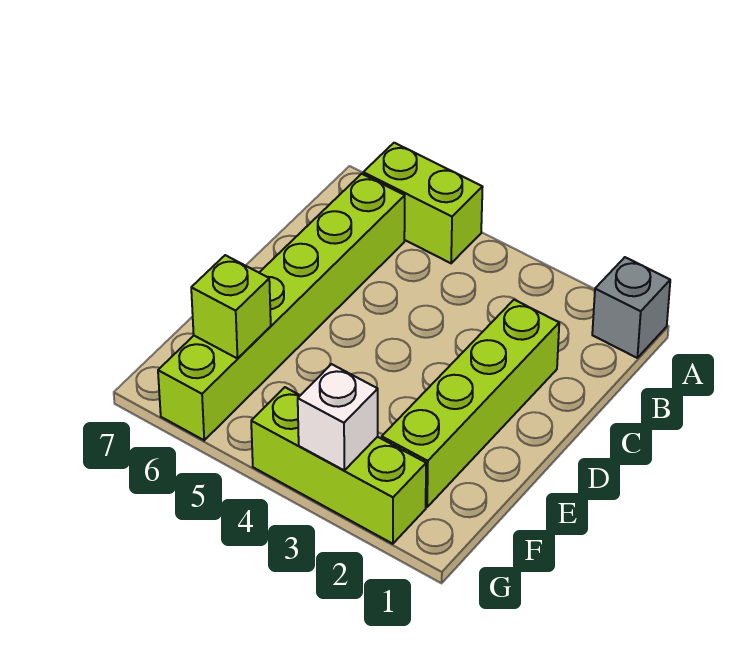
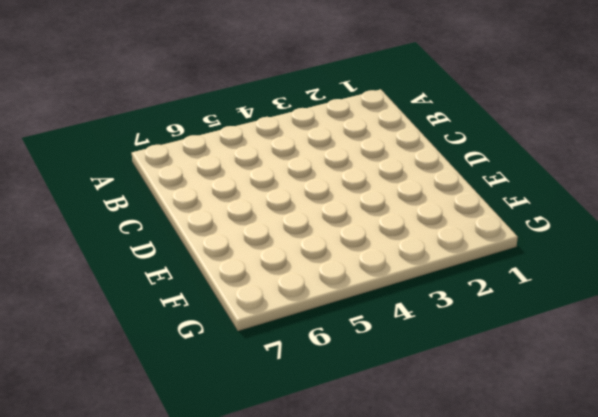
none -> grey 1x1 brick [592,257,670,358]
none -> lime 1x2 brick [363,143,483,263]

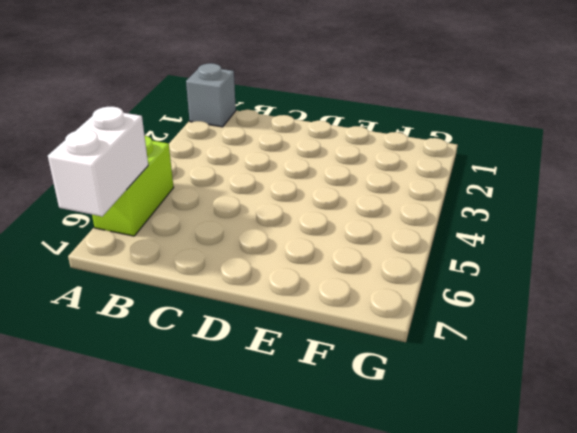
white 1x2 brick [48,106,148,216] -> none
none -> lime 1x6 brick [158,174,405,440]
none -> lime 1x4 brick [382,300,559,507]

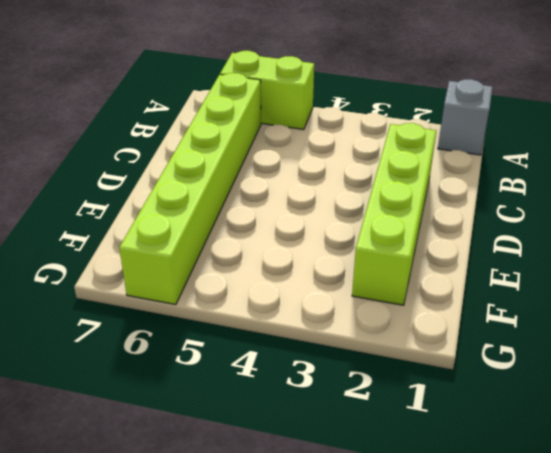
none -> lime 1x3 brick [251,387,426,544]
none -> lime 1x1 brick [191,255,271,359]

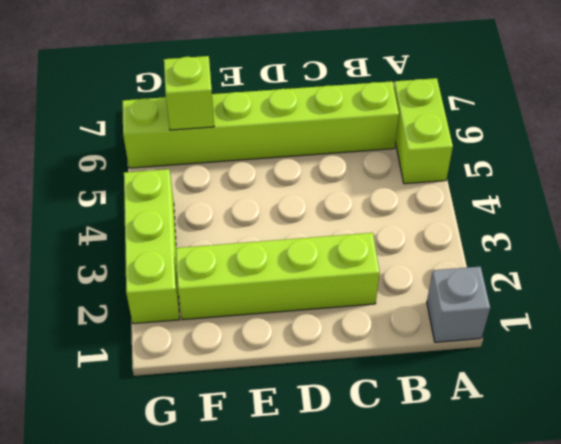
none -> white 1x1 brick [298,364,378,470]

